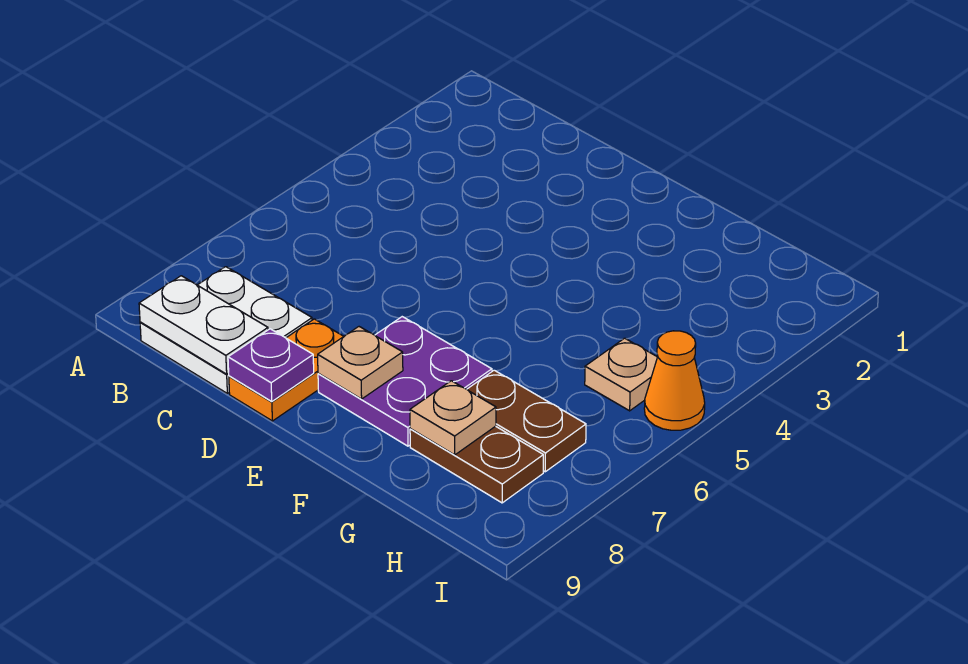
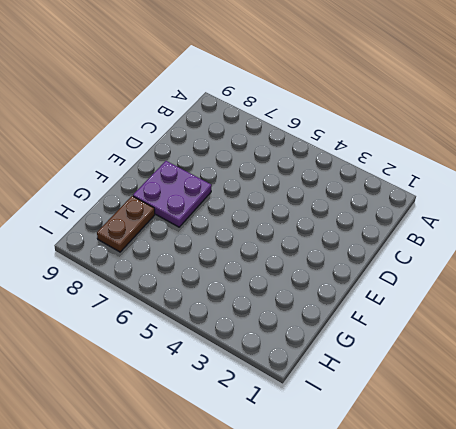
none -> white 2x2 plate [140,267,312,393]
none -> orange 1x2 plate [229,319,344,421]

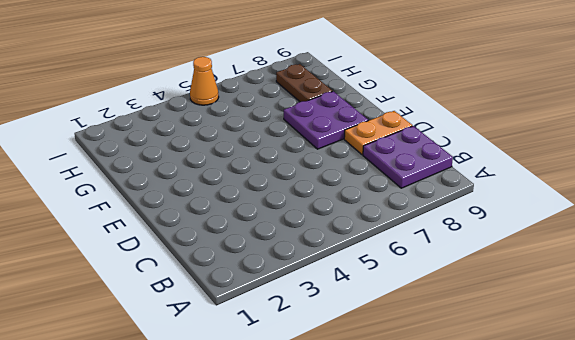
purple 2x2 plate [363,126,453,188] -> white 2x2 plate [140,267,312,393]
none -> brown 1x2 plate [467,370,586,472]
none -> tan 1x1 plate [585,338,657,411]

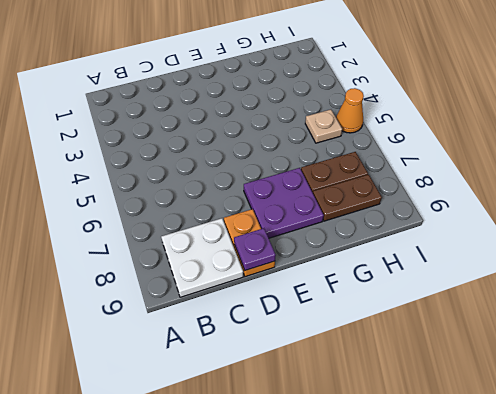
none -> white 1x2 plate [139,276,268,374]
none -> tan 1x1 plate [318,327,403,399]

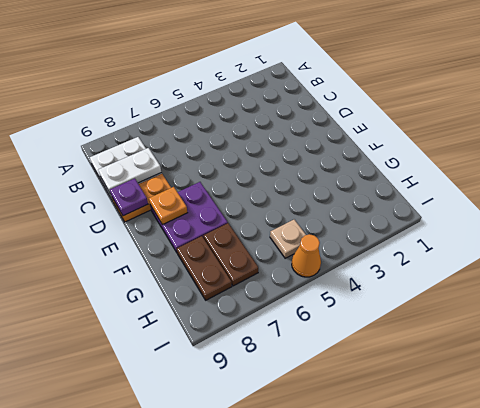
white 1x2 plate [98,148,161,193] -> white 1x2 plate turned to [139,276,268,374]
orange 1x1 plate [149,187,187,225] -> tan 1x1 plate [318,327,403,399]
none -> tan 1x1 plate [410,381,496,455]

